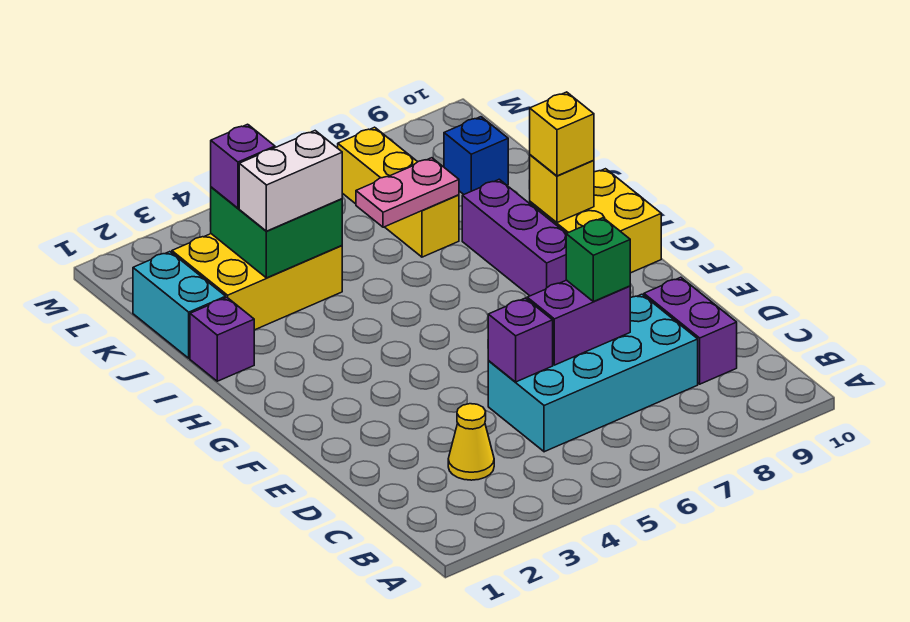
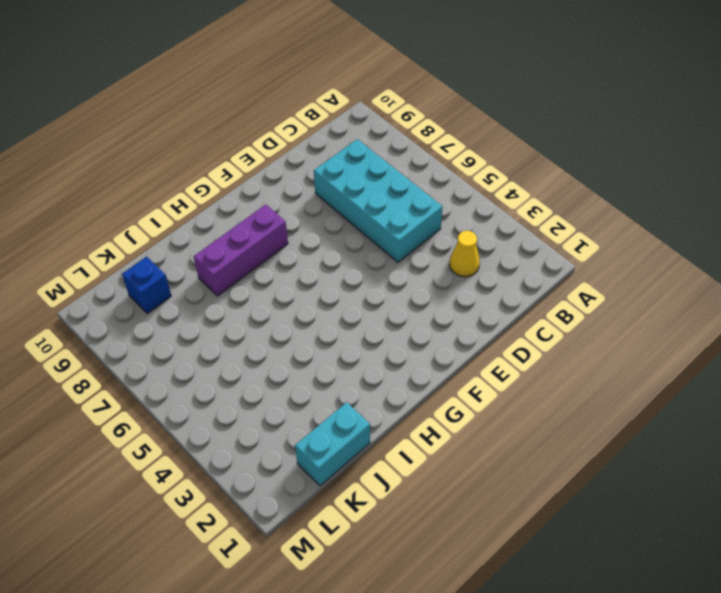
none -> purple 1x2 brick [644,277,737,384]
none -> yellow 2x2 brick [530,169,661,273]
none -> purple 1x1 brick [190,298,254,381]

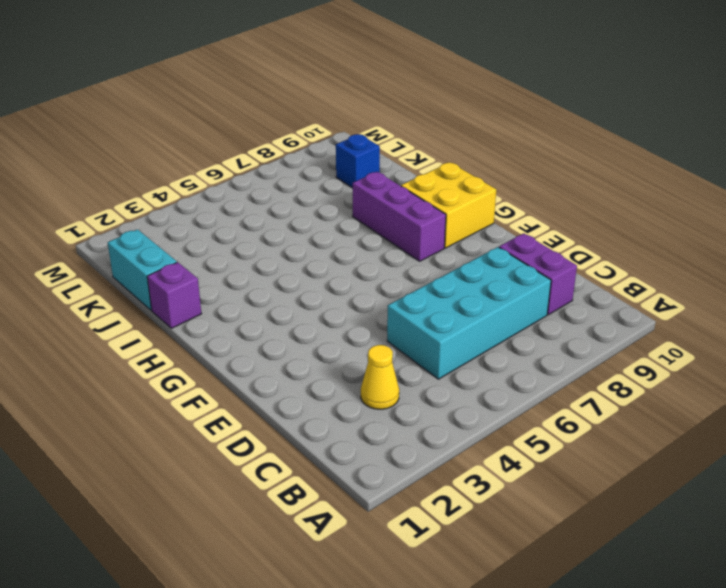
none -> yellow 2x3 brick [172,234,342,330]
none -> yellow 1x3 brick [338,127,459,257]
none -> purple 1x1 brick [488,298,553,382]

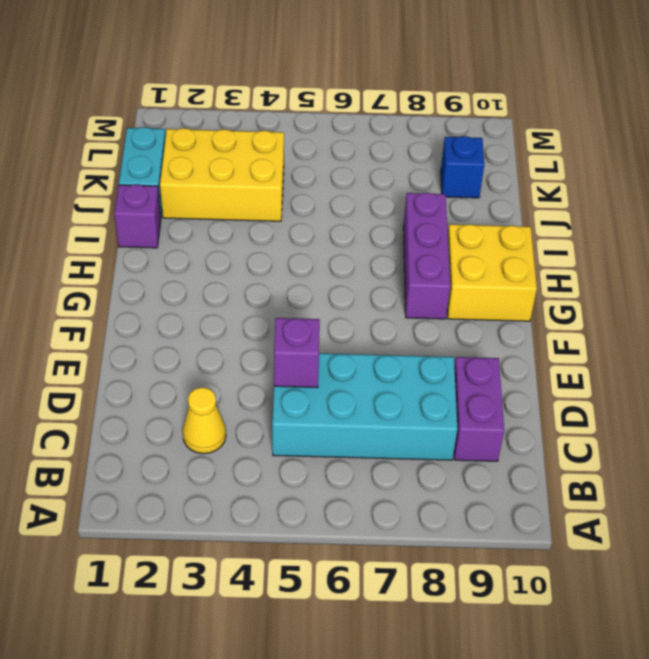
none -> yellow 1x3 brick [338,127,459,257]
none -> purple 1x2 brick [527,280,630,365]
none -> yellow 1x1 brick [529,155,594,223]

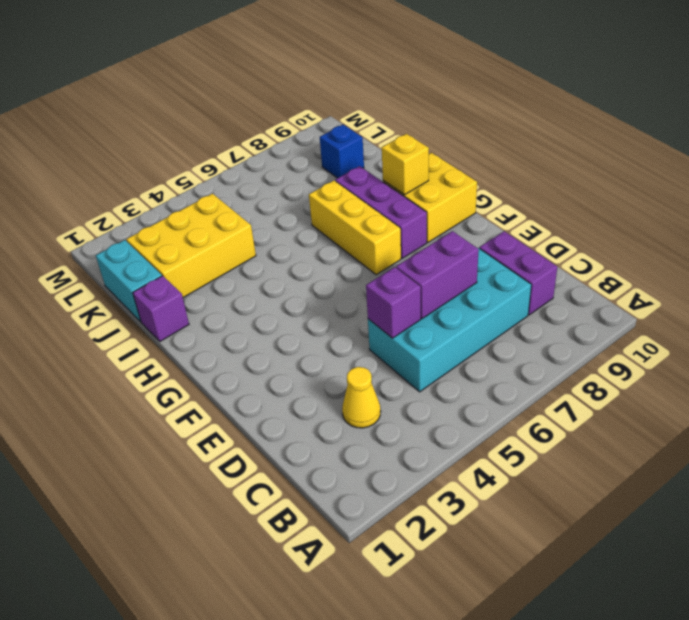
yellow 1x3 brick [309,181,401,275] -> yellow 1x3 brick moved to [338,127,459,257]
none -> green 2x2 brick [210,187,342,278]
none -> pink 1x2 plate [356,158,459,227]
none -> green 1x1 brick [566,218,630,302]

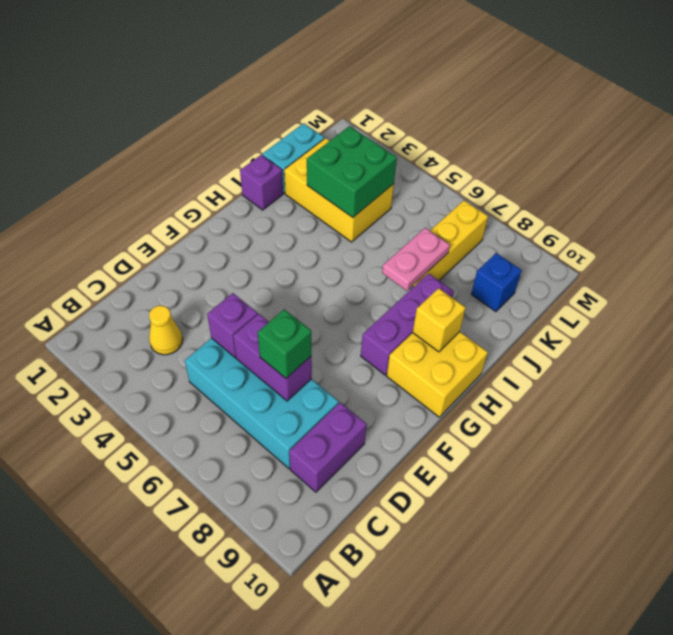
pink 1x2 plate [382,228,450,291] -> pink 1x2 plate turned to [356,158,459,227]
none -> yellow 1x1 brick [530,92,594,176]
none -> white 1x2 brick [239,131,342,231]
none -> purple 1x1 brick [211,124,275,208]

